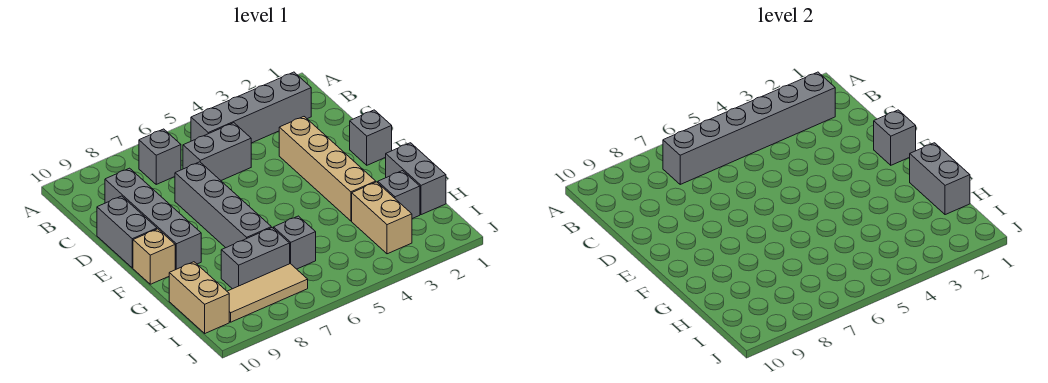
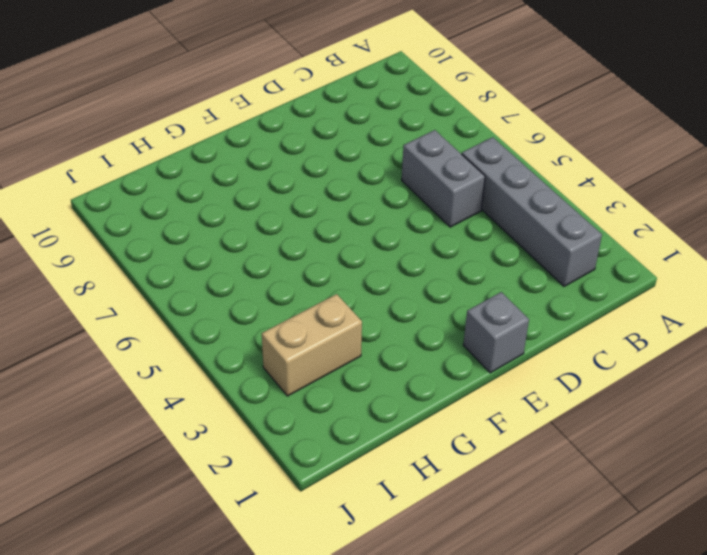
none -> grey 1x1 brick [139,129,181,184]
none -> grey 1x4 brick [105,168,201,270]
none -> tan 1x4 brick [279,117,376,221]

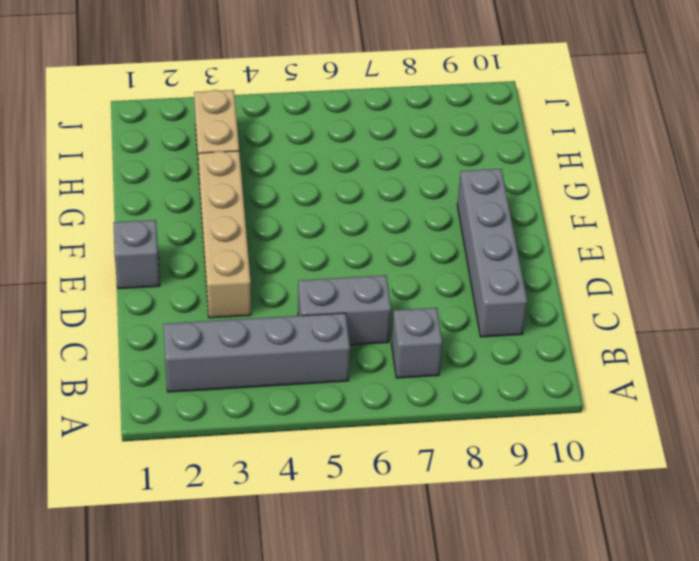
none -> grey 1x4 brick [175,162,271,248]
none -> grey 1x2 brick [97,196,157,268]
none -> tan 1x1 brick [133,229,175,284]

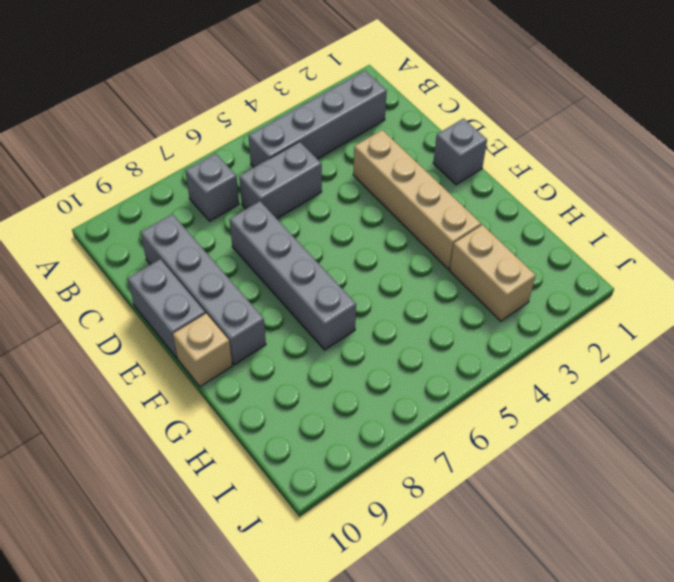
none -> grey 1x2 brick [386,143,446,215]
none -> grey 1x1 brick [378,171,420,219]
none -> grey 1x1 brick [274,216,316,269]

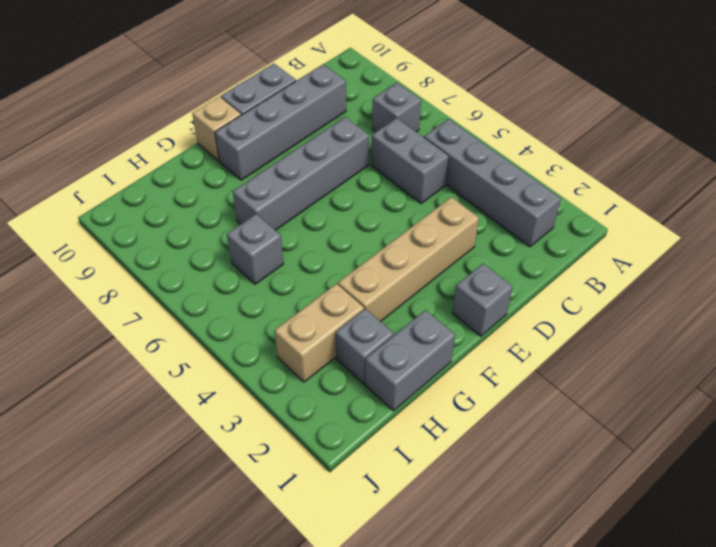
none -> grey 1x2 brick [221,228,290,289]
none -> tan 1x2 brick [169,262,229,333]
none -> tan 1x3 tile [227,264,308,322]

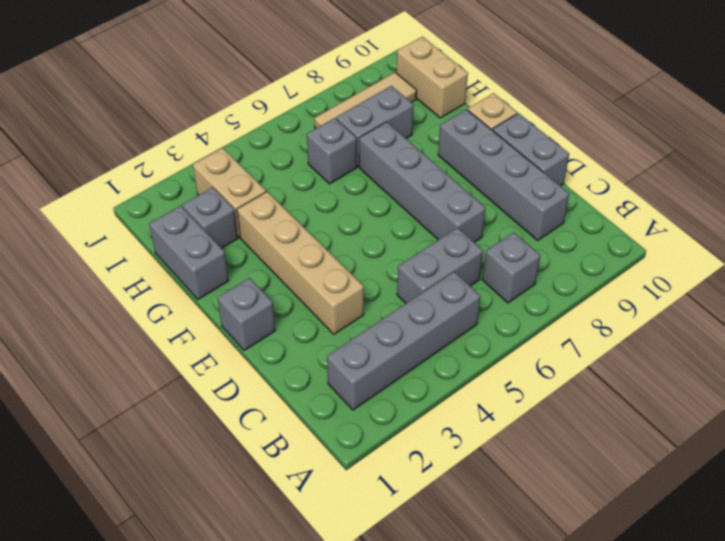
none -> grey 1x6 brick [663,72,835,184]
none -> grey 1x1 brick [874,110,916,165]
none -> grey 1x2 brick [910,143,970,215]

